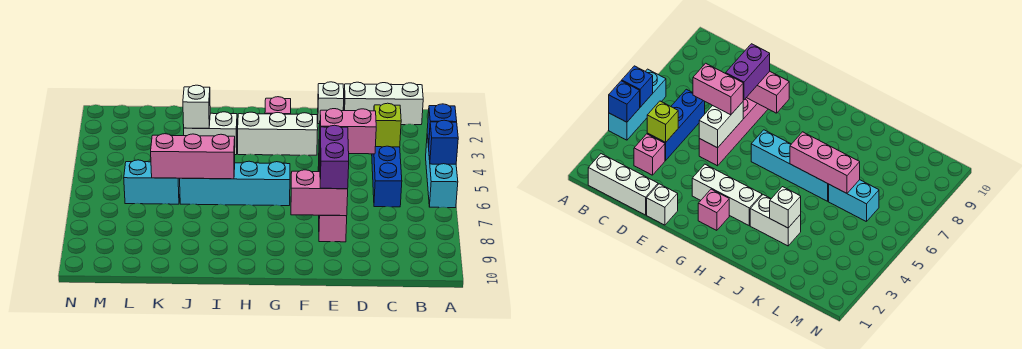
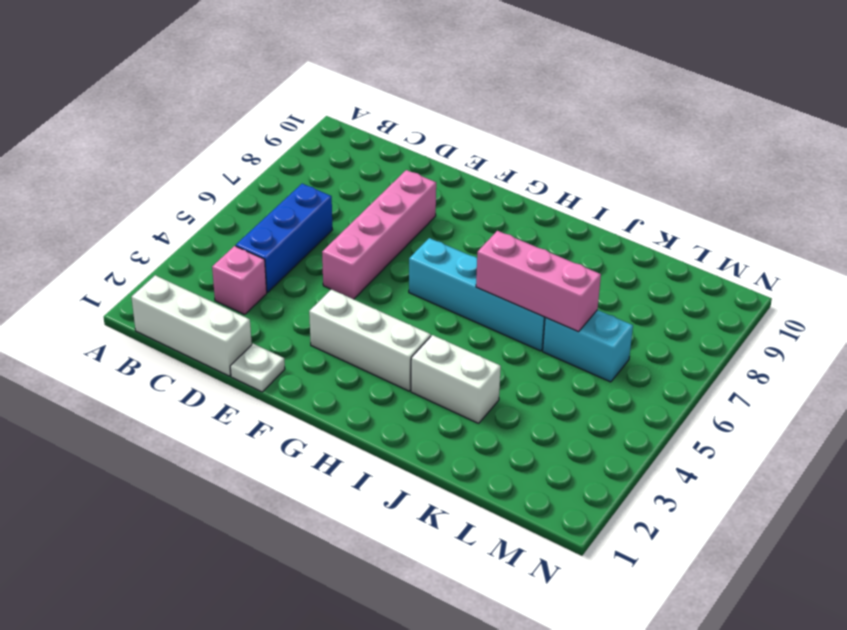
white 1x1 plate [230,344,285,392] -> white 1x1 brick [318,82,344,124]
none -> cyan 1x3 brick [426,135,458,208]
none -> pink 1x1 brick [265,97,291,114]
none -> blue 1x1 brick [427,104,457,147]

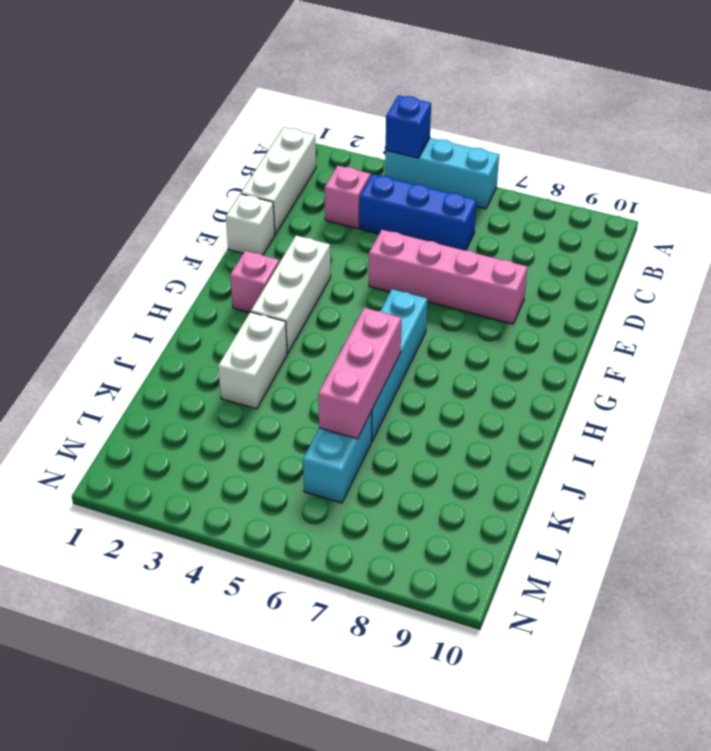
none -> blue 1x1 brick [429,120,458,164]
none -> lime 1x1 brick [374,103,401,147]
none -> white 1x2 brick [699,102,743,148]

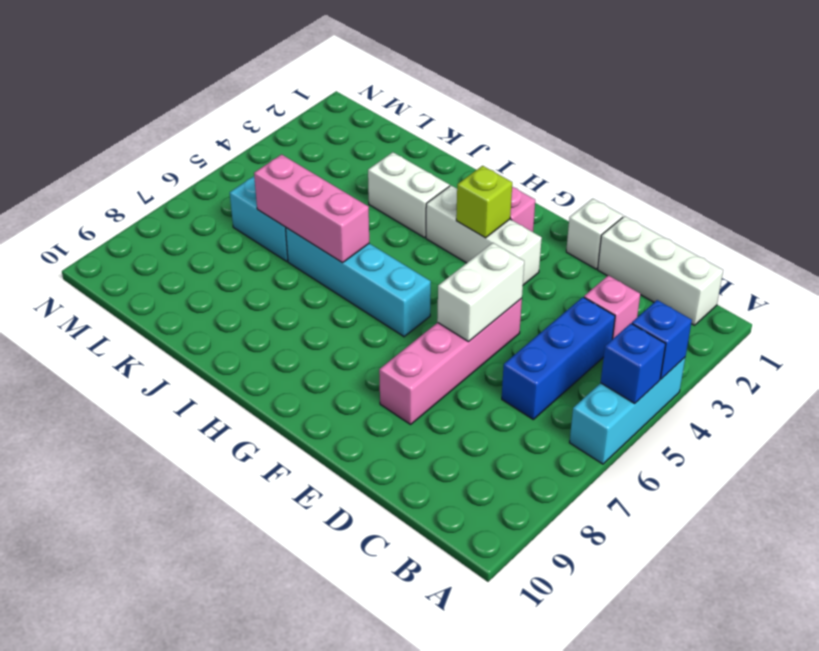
lime 1x1 brick [456,166,512,238] -> lime 1x1 brick moved to [374,103,401,147]
none -> pink 1x2 brick [291,170,348,216]
none -> white 1x1 brick [183,85,210,128]
none -> pink 1x2 brick [320,109,376,154]

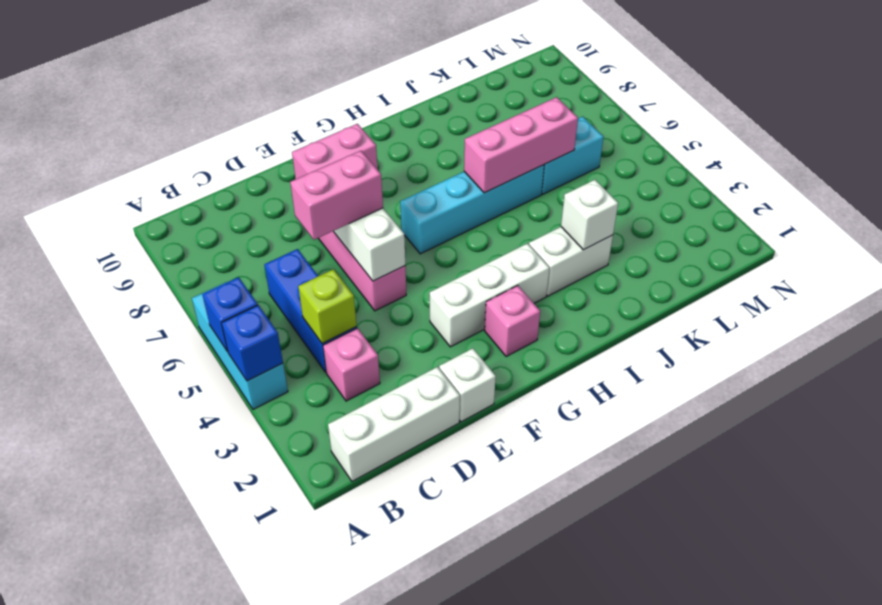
none -> purple 1x2 brick [320,125,349,189]

